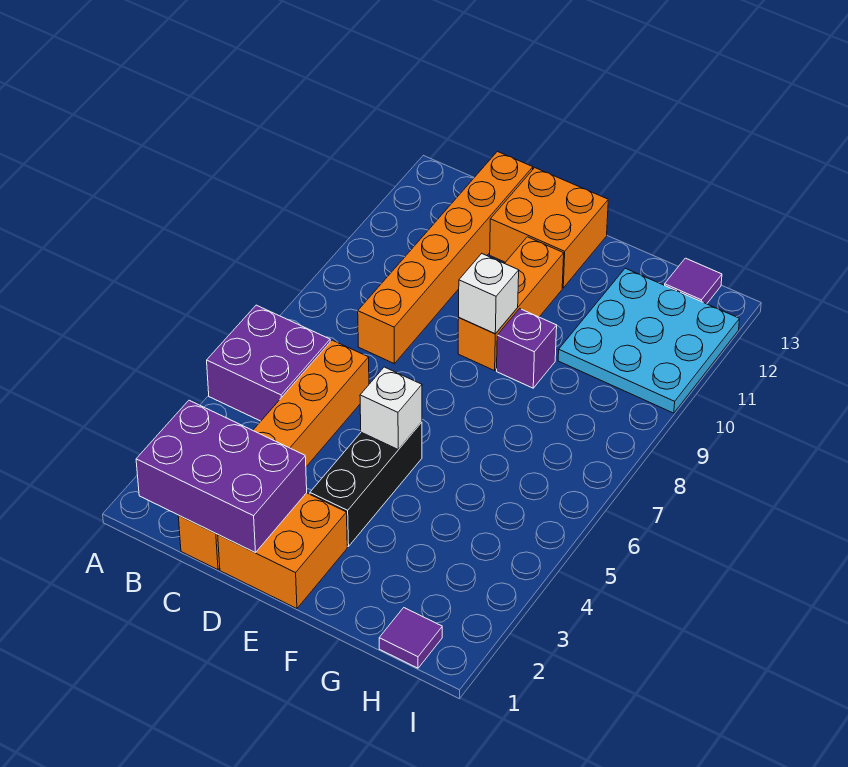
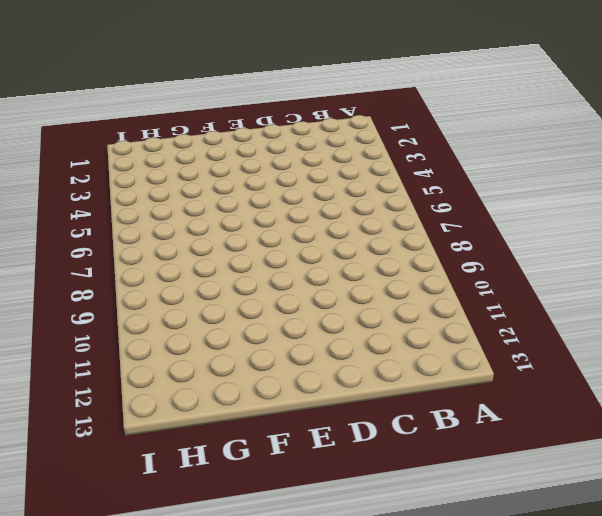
none -> purple 2x2 brick [207,305,330,421]
none -> orange 1x6 brick [178,340,369,570]
none -> orange 1x6 brick [358,152,533,364]

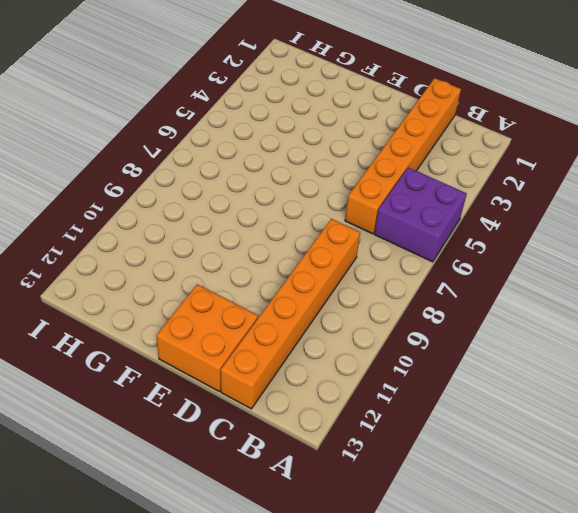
none -> orange 2x2 brick [218,493,347,608]
none -> black 1x3 brick [310,422,422,547]
none -> orange 1x3 brick [458,237,564,371]

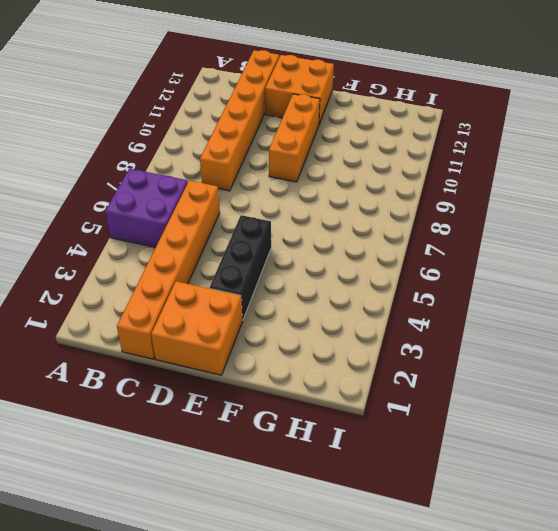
none -> purple 1x1 brick [497,309,557,388]
none -> cyan 3x3 plate [558,268,740,413]
none -> purple 1x1 tile [379,608,442,668]

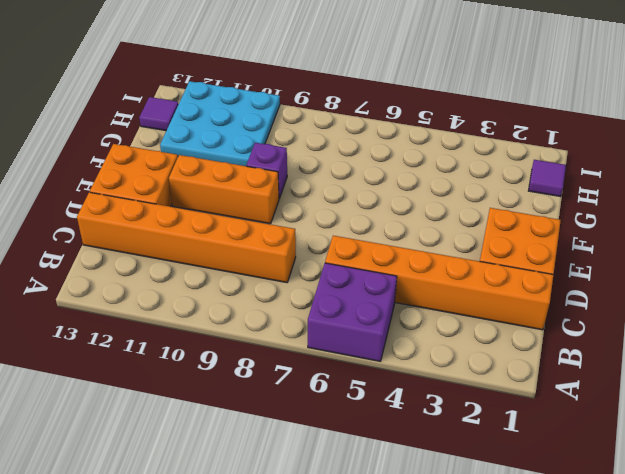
none -> black 1x3 brick [310,422,422,547]
none -> purple 2x3 brick [136,400,307,553]
none -> white 1x1 brick [360,367,422,449]

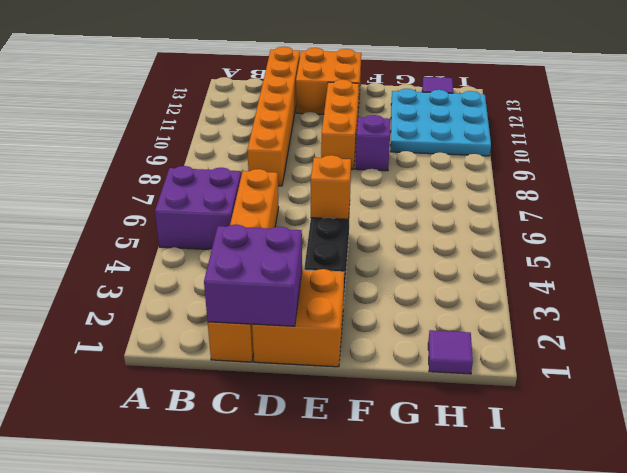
purple 2x2 brick [204,224,302,326] -> purple 2x3 brick [136,400,307,553]
orange 1x1 brick [311,155,351,219] -> white 1x1 brick [360,367,422,449]
none -> white 1x1 brick [459,254,519,334]

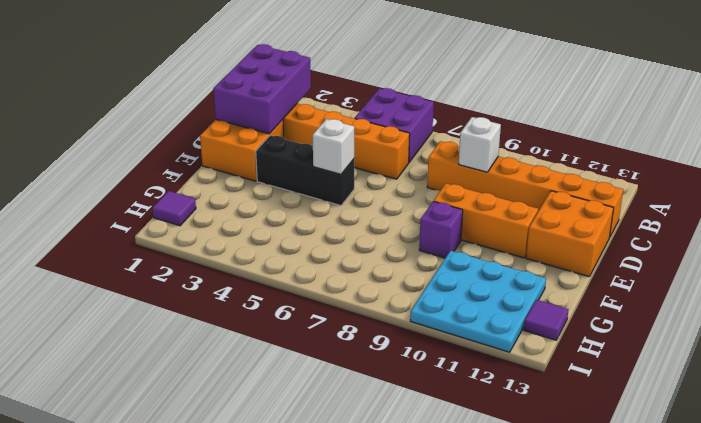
white 1x1 brick [459,117,501,172] -> white 1x1 brick moved to [459,254,519,334]

